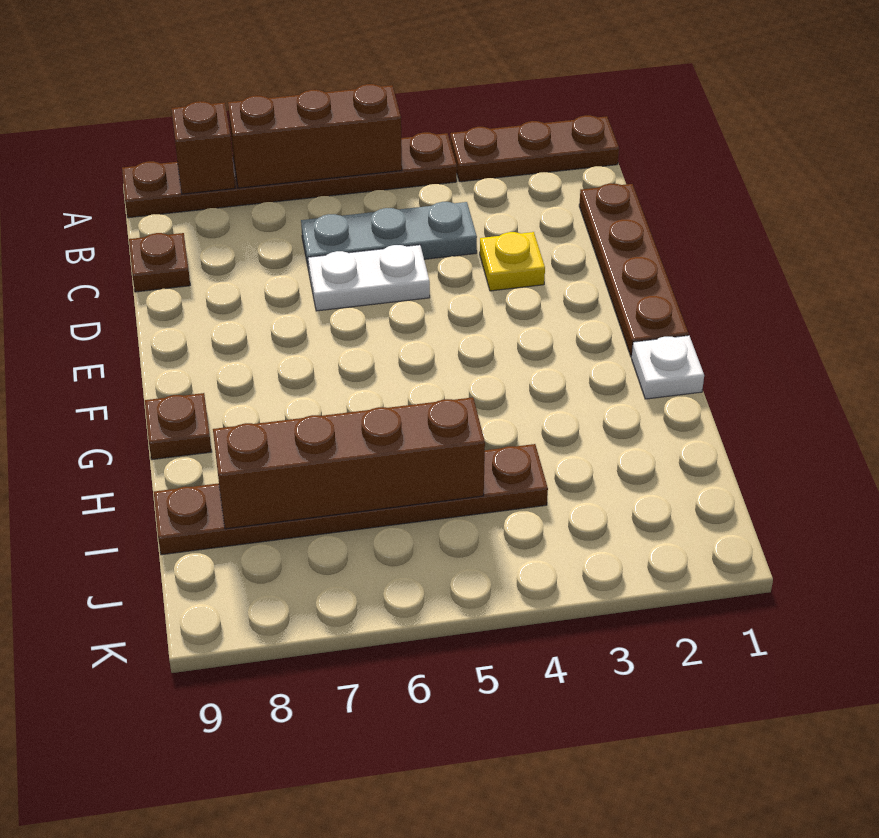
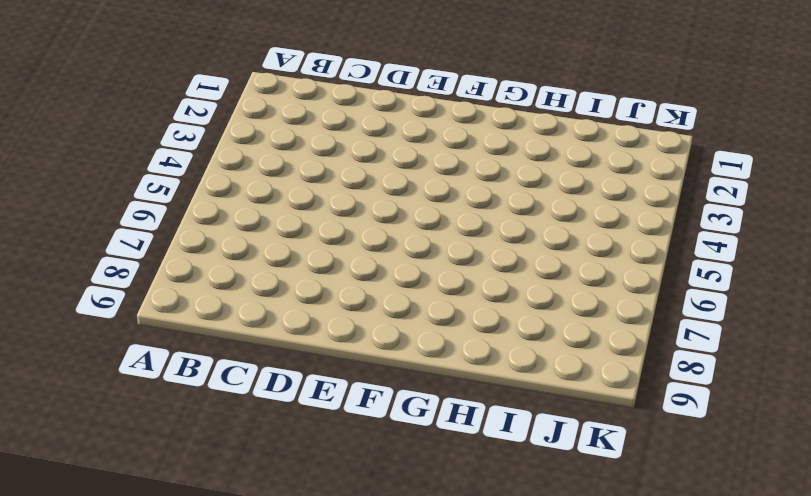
none -> brown 1x3 plate [450,115,619,182]
none -> brown 1x6 plate [122,132,457,218]
none -> brown 1x4 plate [579,183,689,357]

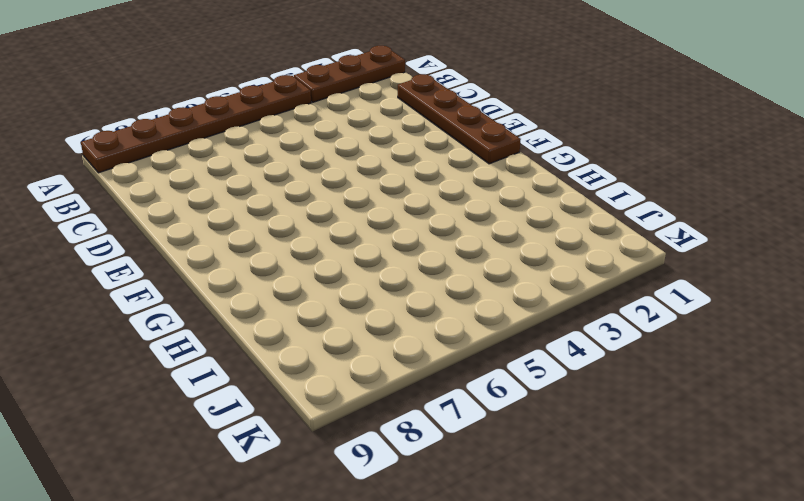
none -> grey 1x3 plate [301,202,477,270]
none -> brown 1x1 plate [129,233,190,292]
none -> yellow 1x1 plate [480,232,545,291]

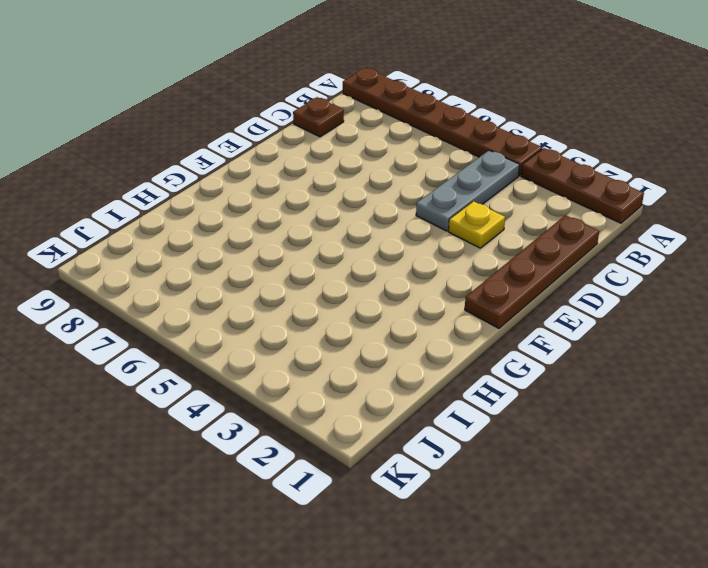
grey 1x3 plate [416,150,520,231] -> grey 1x3 plate turned to [301,202,477,270]
none -> white 1x2 plate [308,245,430,311]
none -> white 1x1 plate [632,335,704,399]
none -> brown 1x1 plate [145,393,212,460]

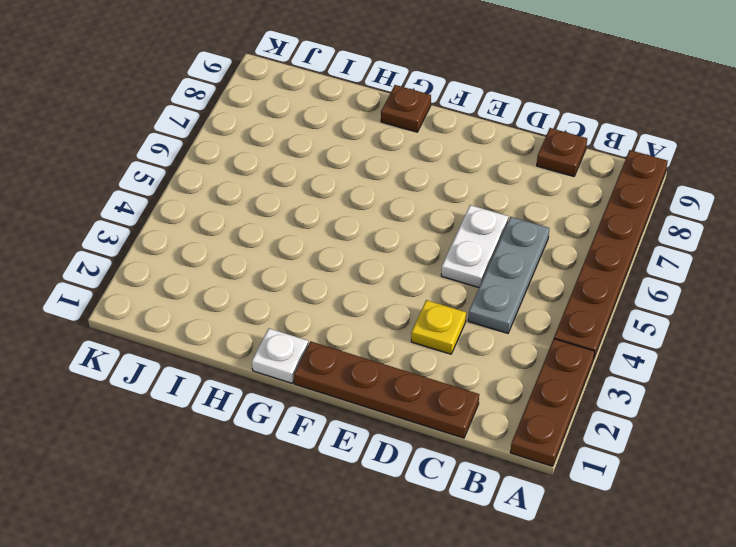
none -> brown 1x6 plate [154,444,548,555]
none -> brown 1x3 brick [228,84,402,188]
none -> brown 1x1 brick [171,101,235,194]

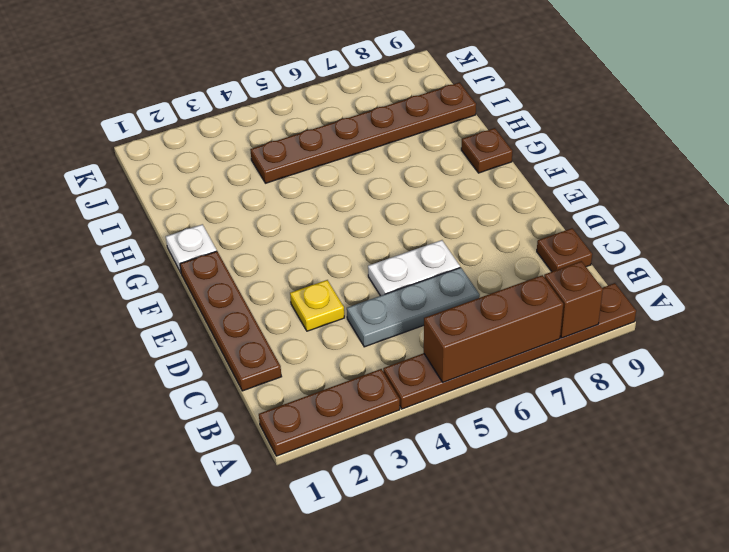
none -> brown 1x4 brick [213,397,485,529]

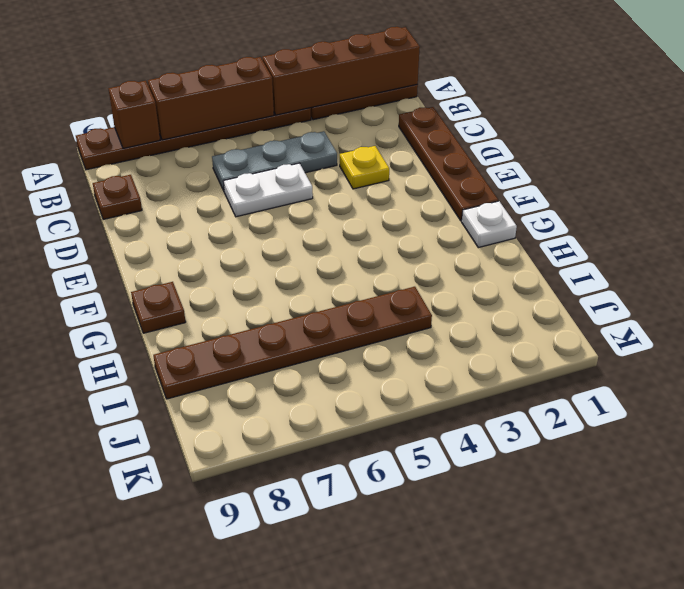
brown 1x4 brick [262,27,420,115] -> brown 1x4 brick moved to [213,397,485,529]

